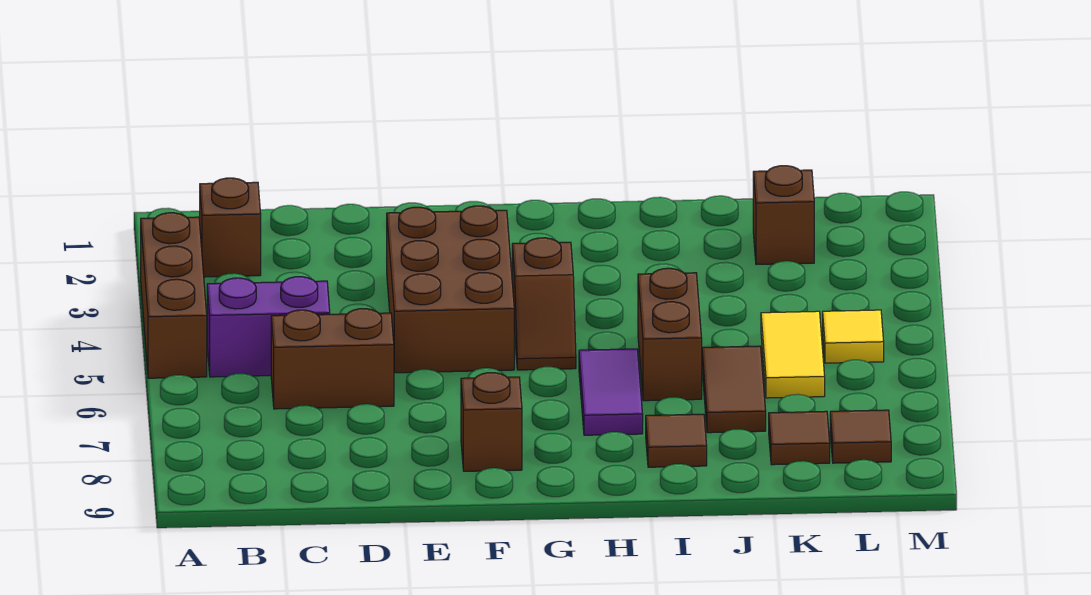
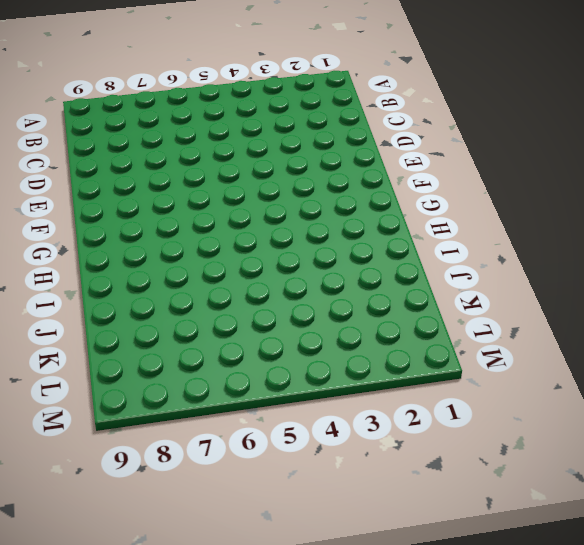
none -> brown 1x3 brick [141,213,207,378]
none -> brown 1x1 brick [200,178,261,277]
none -> purple 1x2 brick [207,277,330,377]

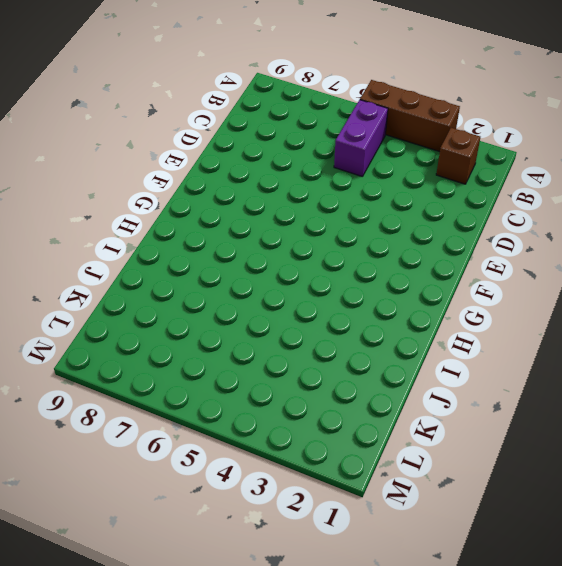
none -> brown 1x2 brick [271,309,394,409]
none -> brown 2x3 brick [387,206,514,373]
none -> brown 1x1 brick [461,373,522,471]

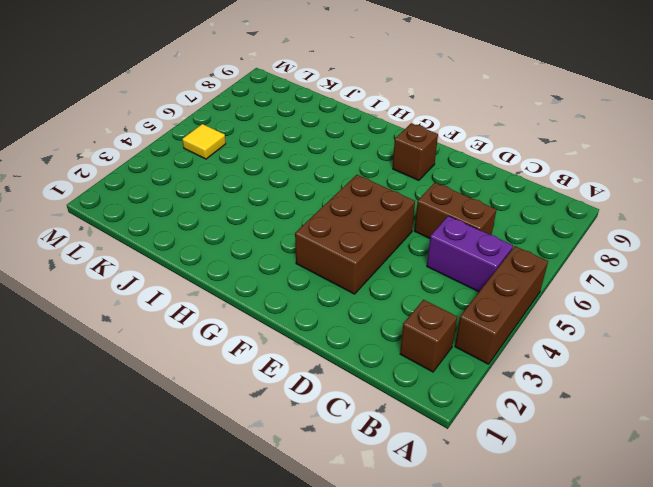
none -> brown 1x2 slope [512,238,576,370]
none -> purple 1x2 tile [579,349,643,435]
none -> brown 1x2 brick [638,268,702,401]

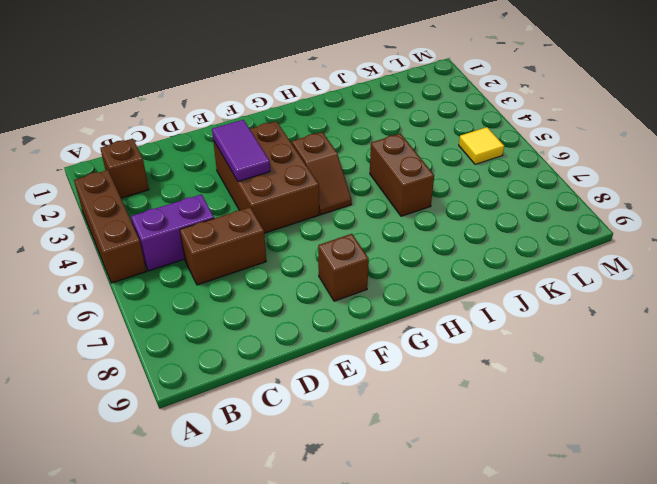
purple 1x2 tile [212,120,270,181] -> purple 1x2 tile moved to [579,349,643,435]
none -> brown 1x1 tile [646,414,707,467]
none -> brown 1x2 tile [702,346,766,433]
none -> brown 1x1 brick [753,166,814,265]

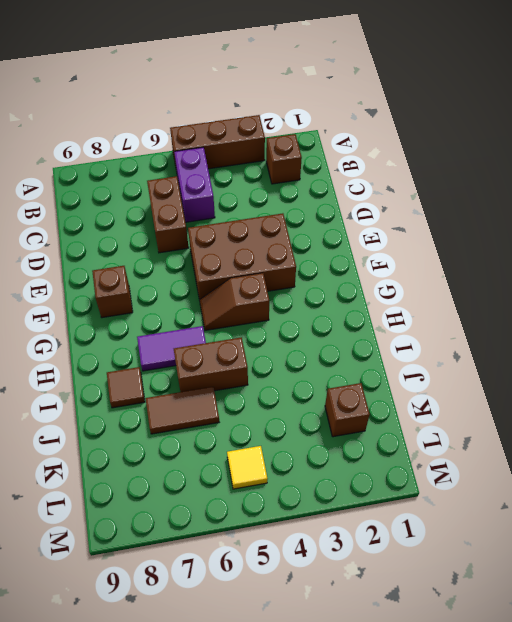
none -> yellow 1x2 tile [761,311,825,398]
none -> brown 1x1 tile [769,411,830,465]
none -> brown 1x1 tile [830,410,891,463]

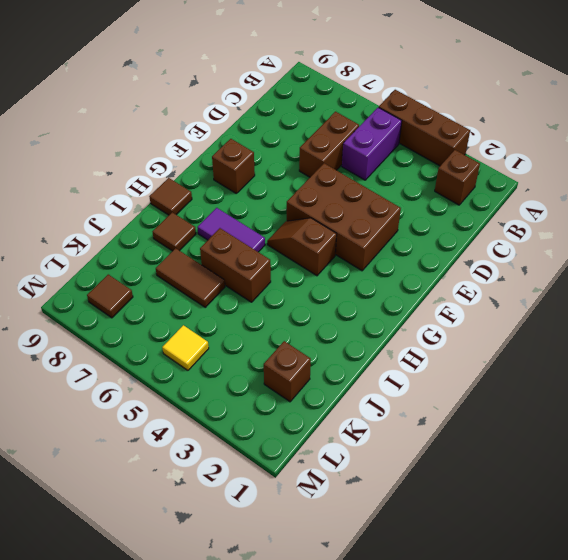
brown 1x1 tile [149,178,192,215] -> brown 1x1 tile moved to [769,411,830,465]
none -> yellow 1x2 tile [761,311,825,398]

